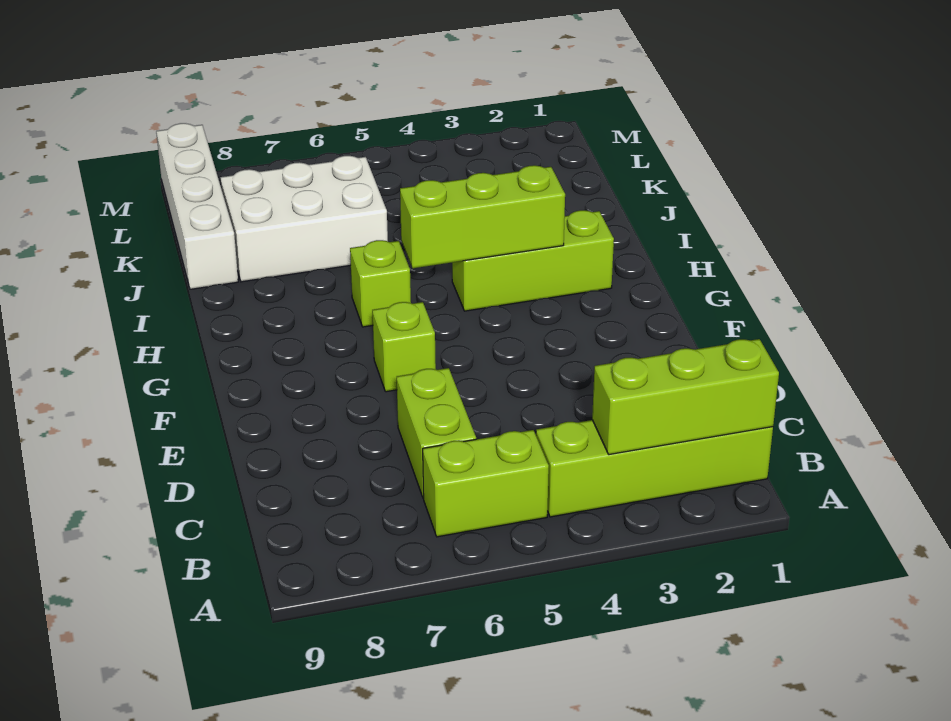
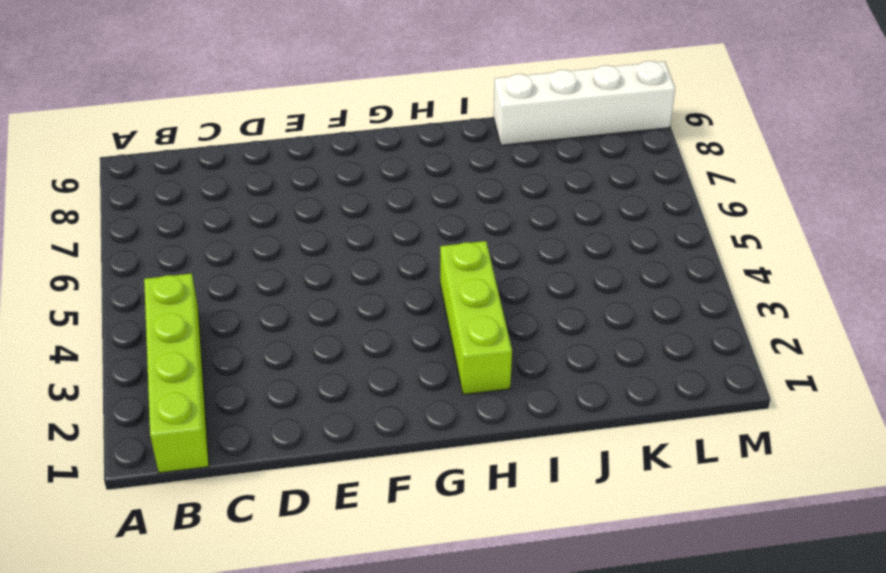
none -> lime 1x2 brick [423,430,549,537]
none -> lime 1x2 brick [397,368,476,498]

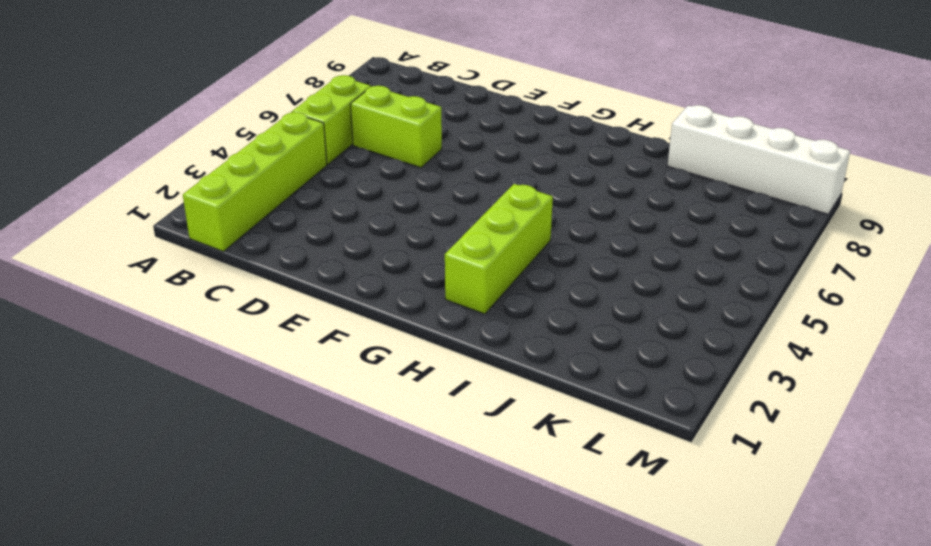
none -> lime 1x1 brick [372,302,436,392]
none -> lime 1x1 brick [350,240,411,327]

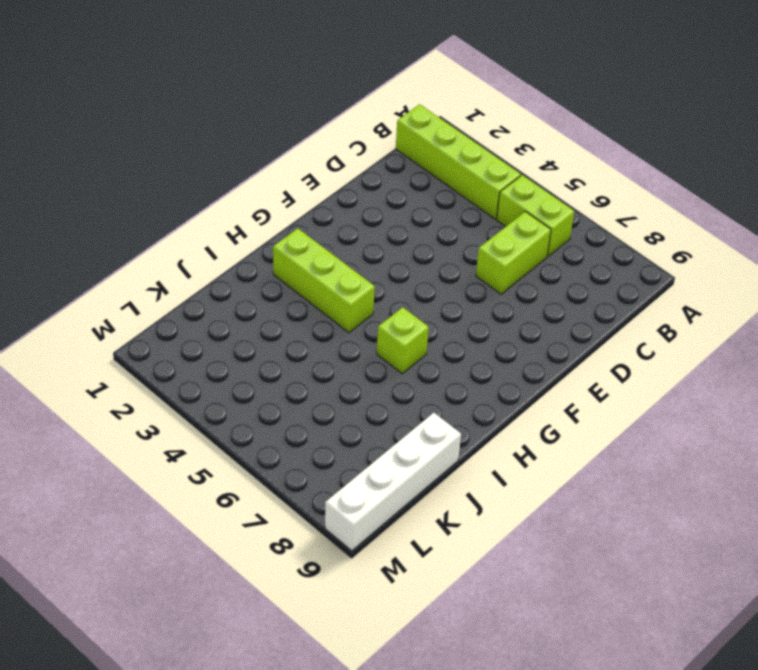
none -> lime 1x1 brick [372,302,436,392]
none -> white 2x3 brick [220,156,388,282]

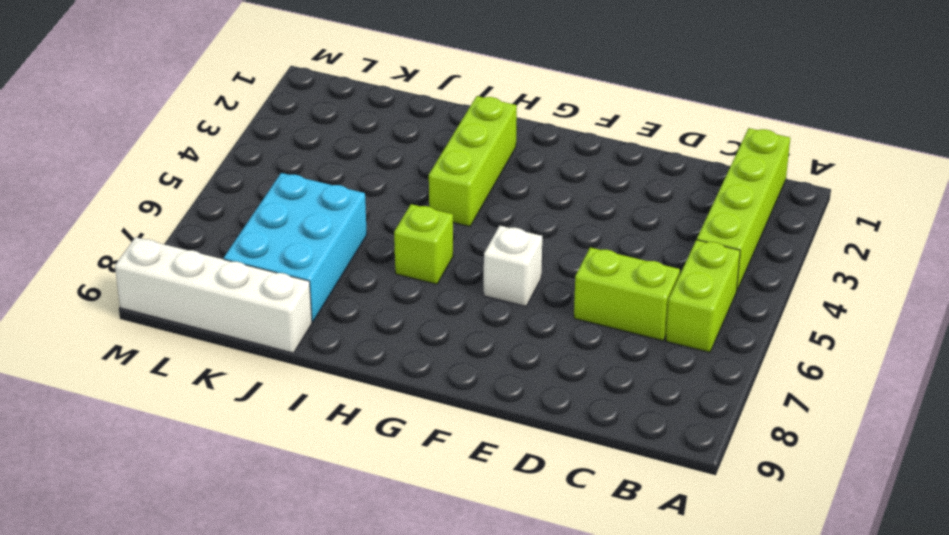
white 1x1 brick [484,226,542,306] -> lime 1x1 brick [372,302,436,392]
cyan 2x3 brick [224,173,367,322] -> white 2x3 brick [220,156,388,282]
none -> lime 1x3 brick [592,339,779,455]
none -> lime 1x3 brick [400,165,565,268]

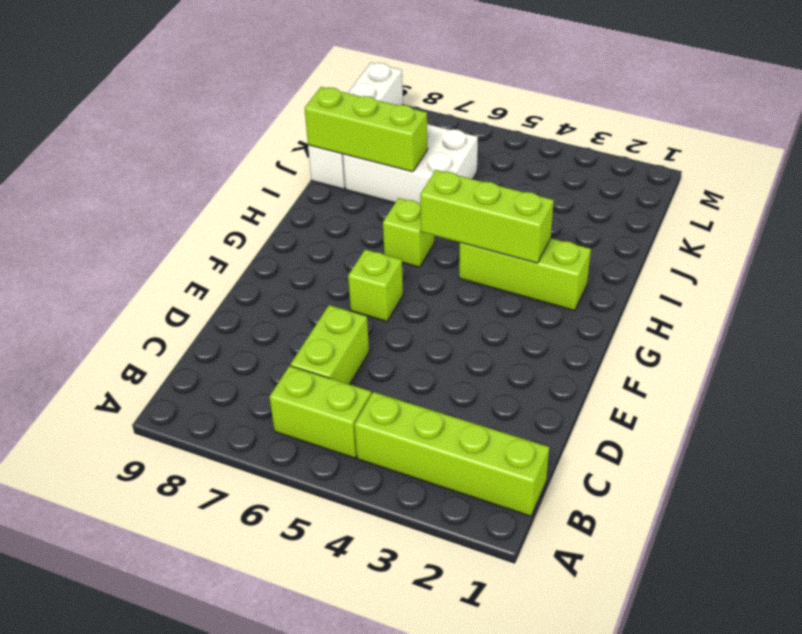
lime 1x3 brick [305,87,428,172] -> lime 1x3 brick moved to [592,339,779,455]

